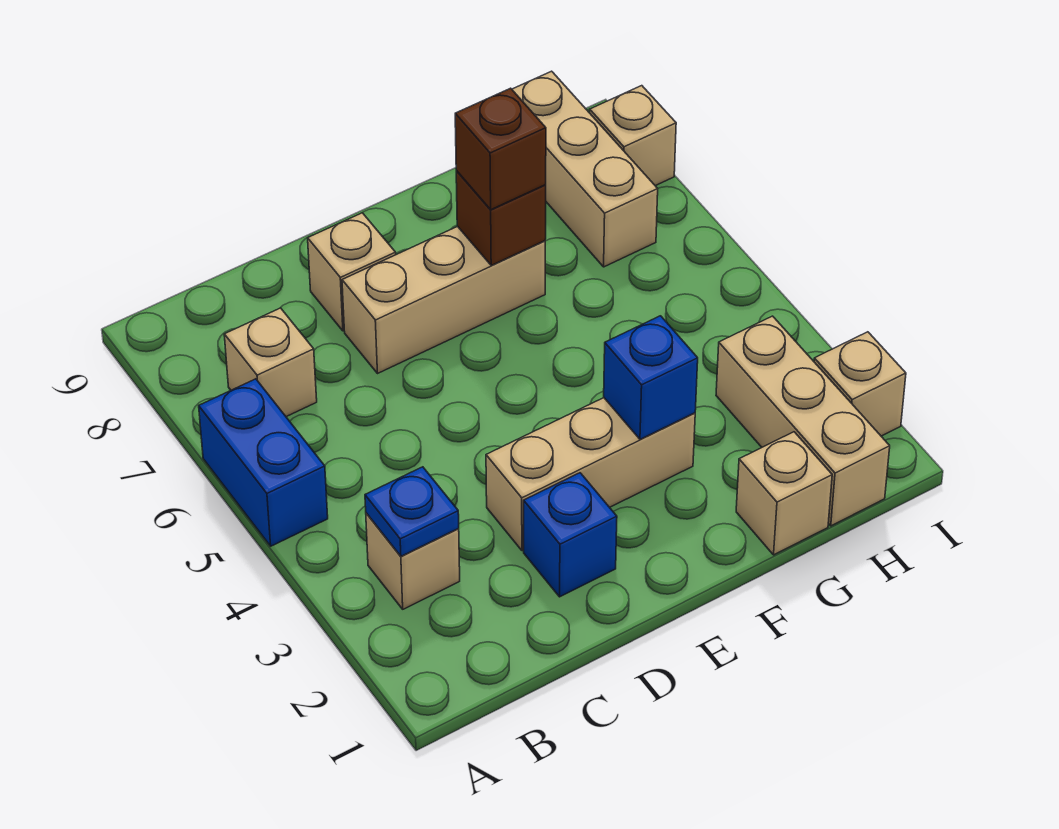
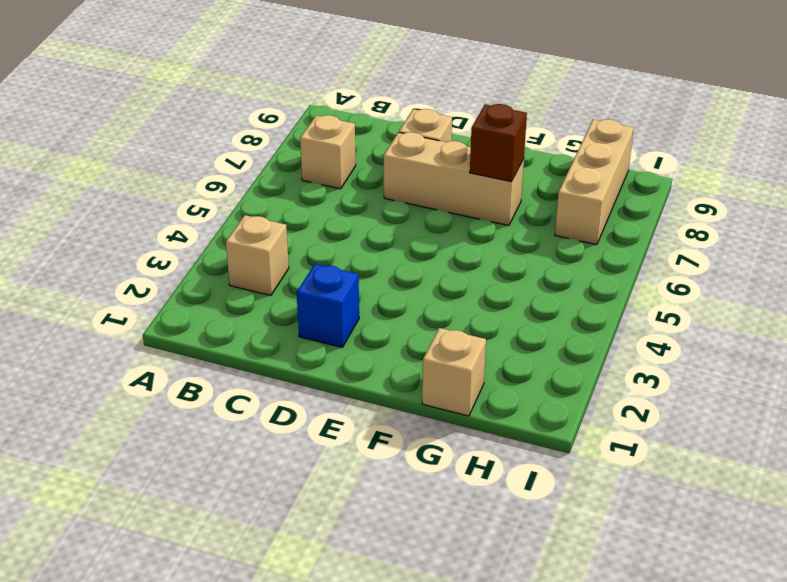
none -> blue 1x2 brick [199,379,328,546]
none -> tan 1x3 brick [486,398,695,551]
none -> tan 1x3 brick [716,316,890,526]

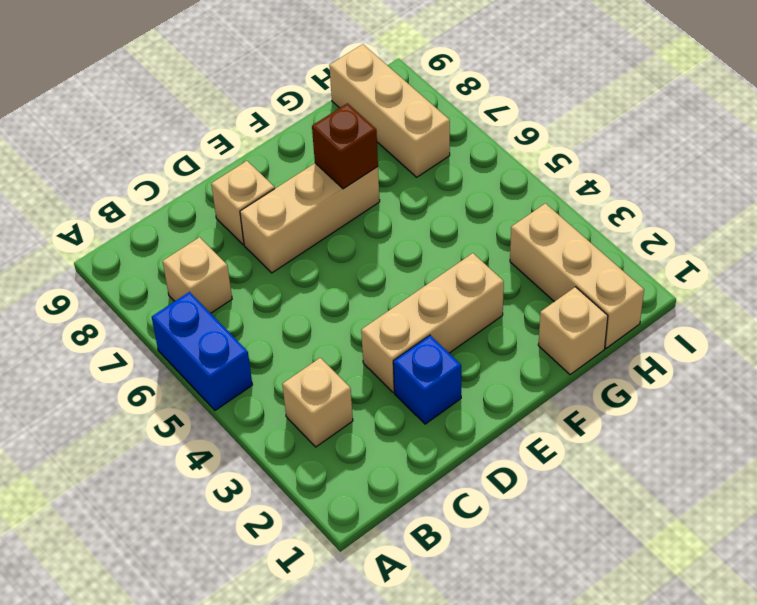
none -> tan 1x1 brick [814,332,906,436]
none -> tan 1x1 brick [590,86,676,186]
none -> blue 1x1 plate [365,467,459,556]

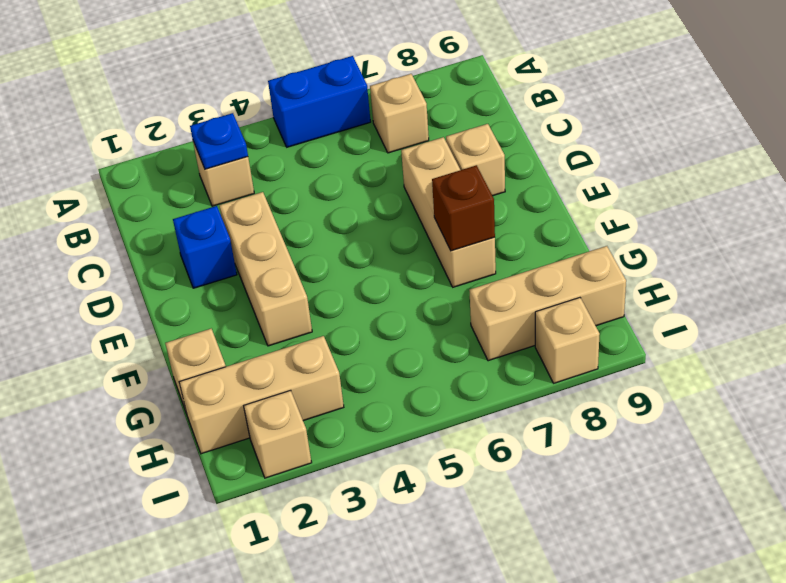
none -> blue 1x1 brick [604,316,698,439]
none -> brown 1x1 brick [455,88,546,210]

